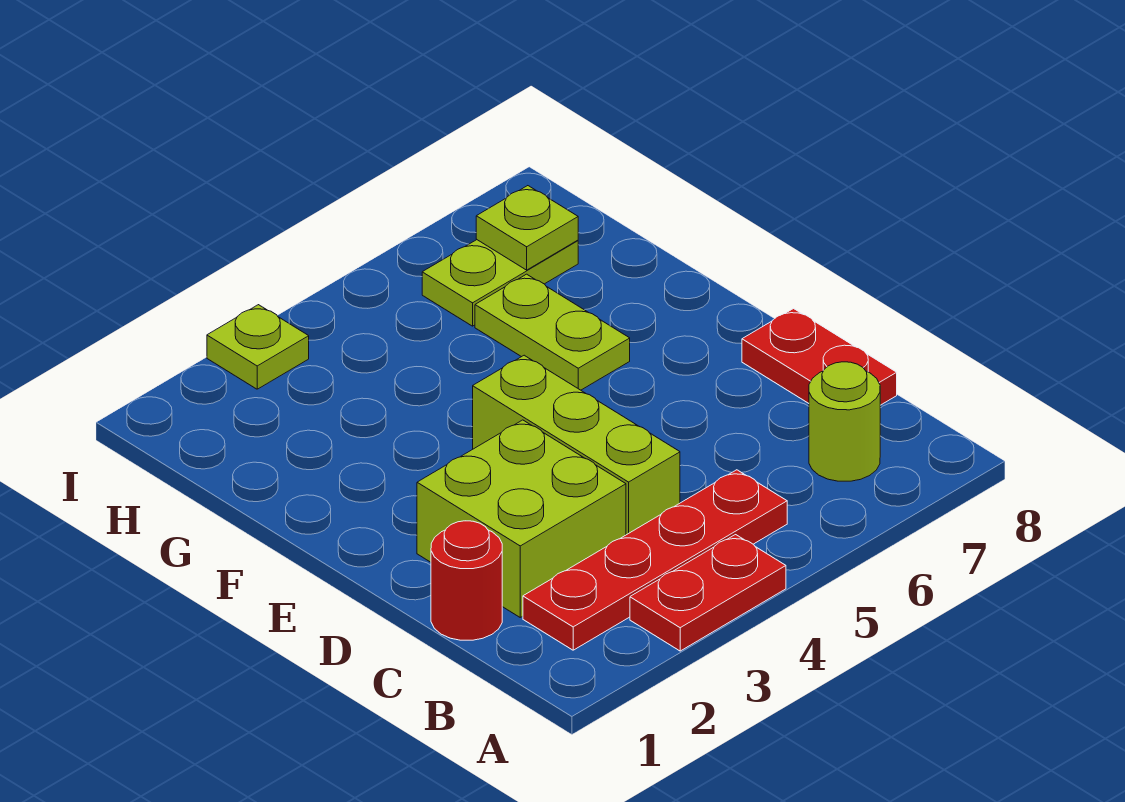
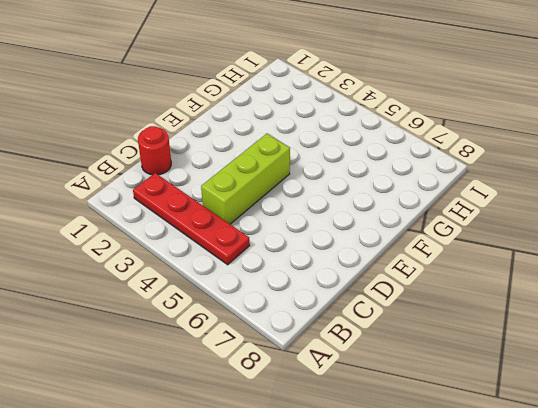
none -> red 1x2 plate [630,535,786,651]
none -> lime 1x1 round brick [809,362,880,481]

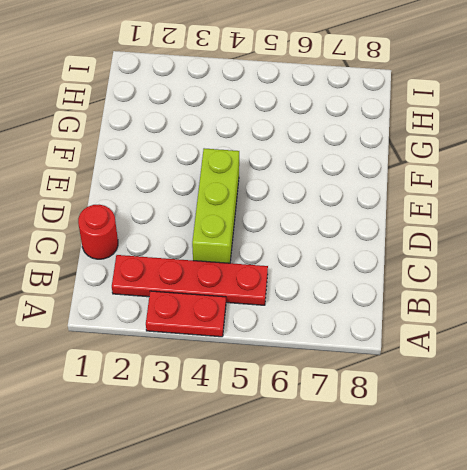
none -> lime 1x1 round brick [809,362,880,481]
none -> lime 2x2 brick [417,420,626,617]

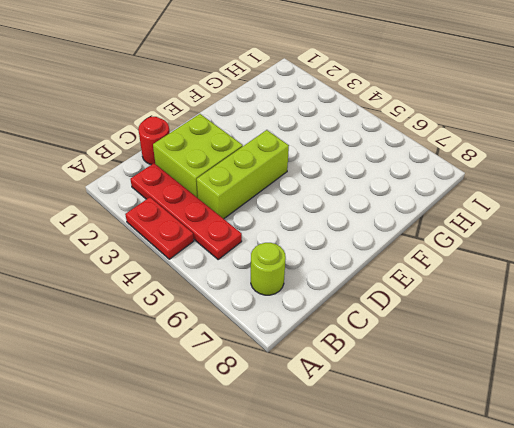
none -> red 1x2 plate [742,309,897,405]
none -> lime 1x2 plate [475,274,630,390]

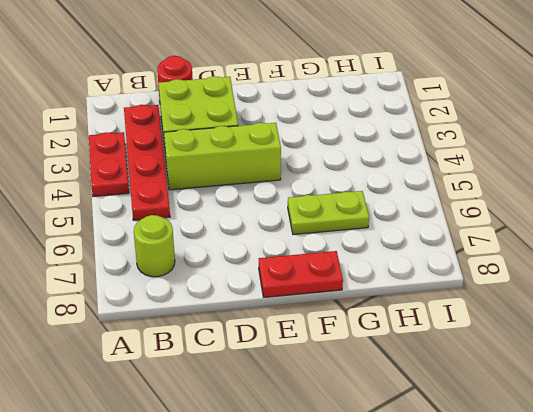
red 1x2 plate [259,251,343,297] -> red 1x2 plate moved to [742,309,897,405]
none -> lime 1x2 plate [422,240,578,326]
none -> lime 1x1 plate [207,305,309,389]

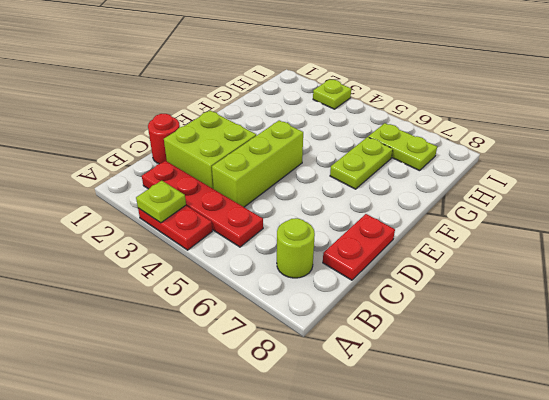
lime 1x1 plate [136,181,186,223] -> lime 1x1 plate moved to [476,186,578,270]

